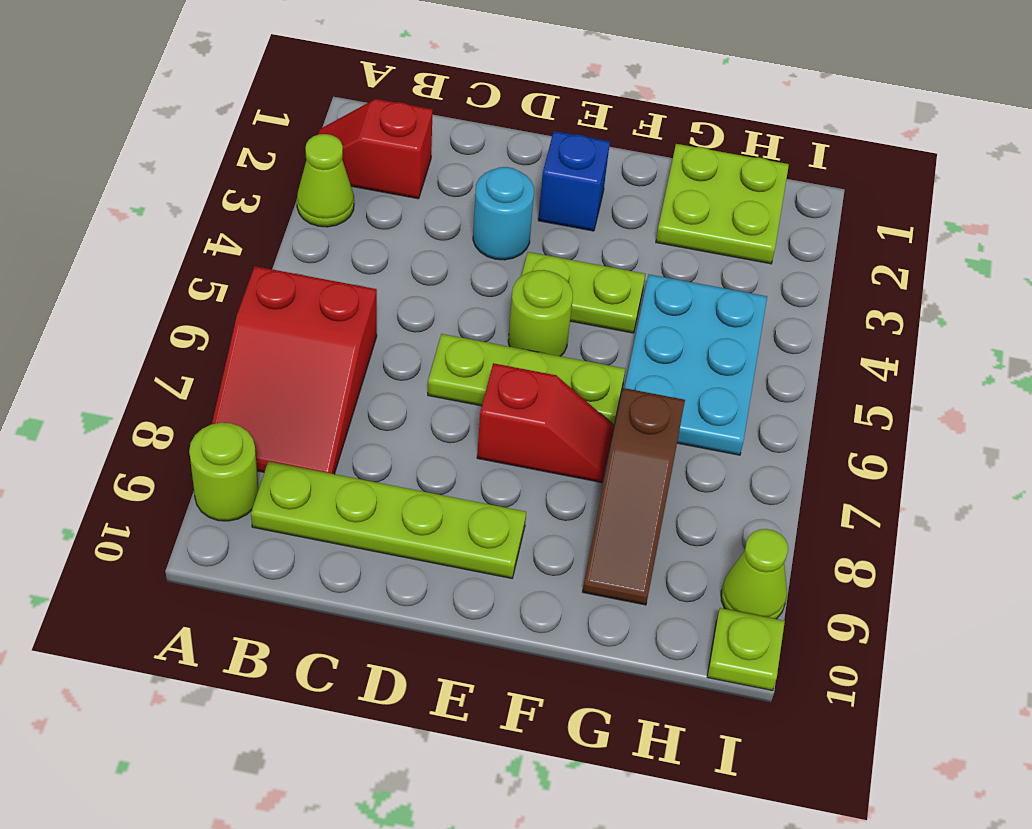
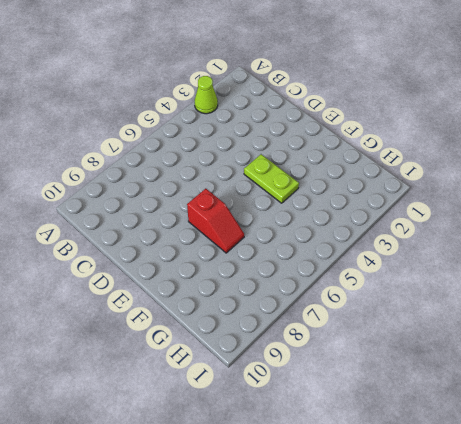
none -> red 1x2 slope [318,99,433,199]
none -> red 2x3 slope [212,266,377,474]
none -> lime 1x1 round brick [189,423,258,521]

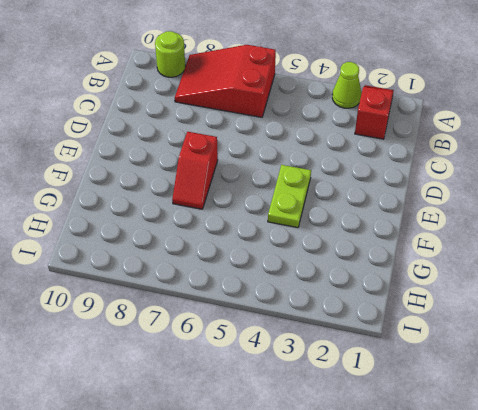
none -> lime 1x4 plate [251,461,526,578]
none -> cyan 1x1 round brick [473,167,534,260]
none -> lime 1x3 plate [428,334,625,425]

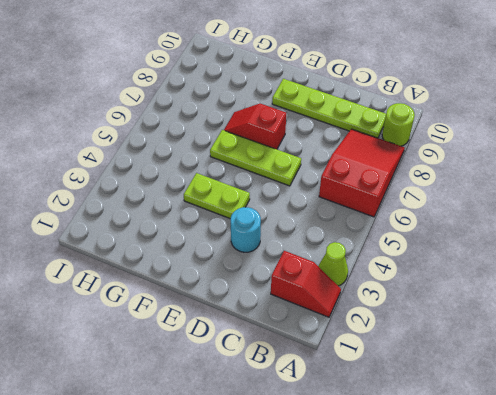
none -> blue 1x1 brick [538,131,610,231]
none -> lime 1x1 round brick [508,270,573,356]
none -> lime 2x2 plate [656,144,789,264]

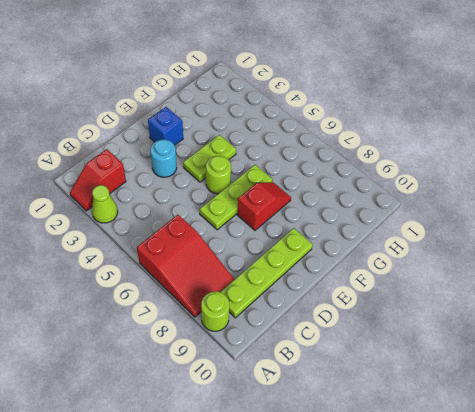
none -> lime 2x2 plate [656,144,789,264]
none -> cyan 2x3 plate [625,274,767,455]
none -> brown 1x3 slope [583,388,685,605]

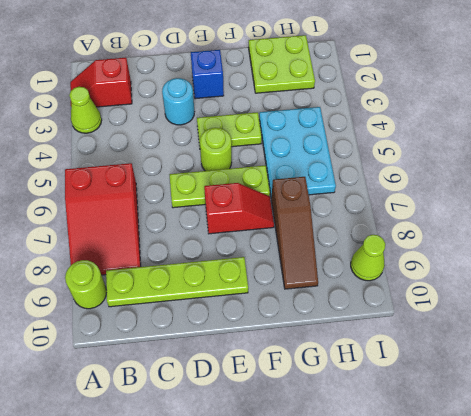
none -> lime 1x1 plate [707,608,785,691]

